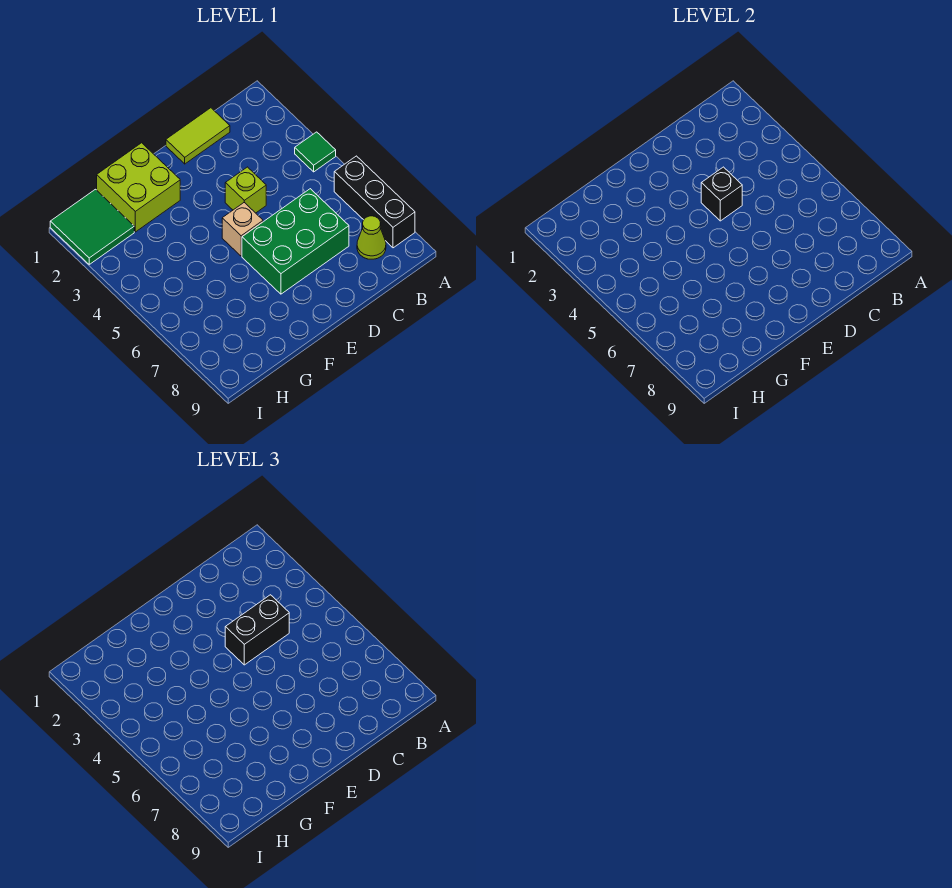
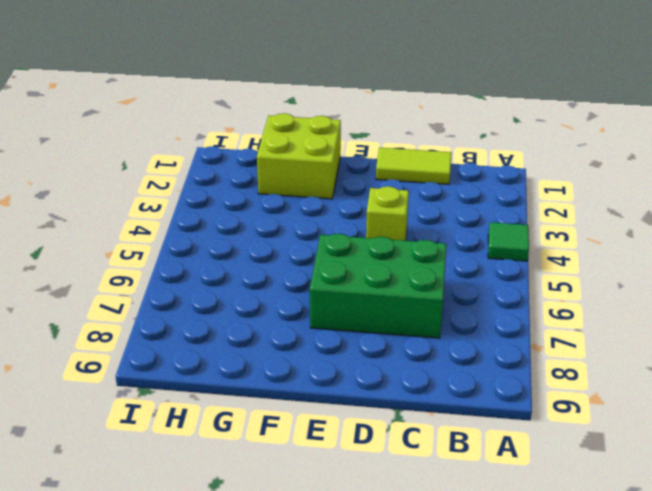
none -> black 1x3 brick [334,156,415,248]
none -> lime 1x1 cone [357,216,386,259]

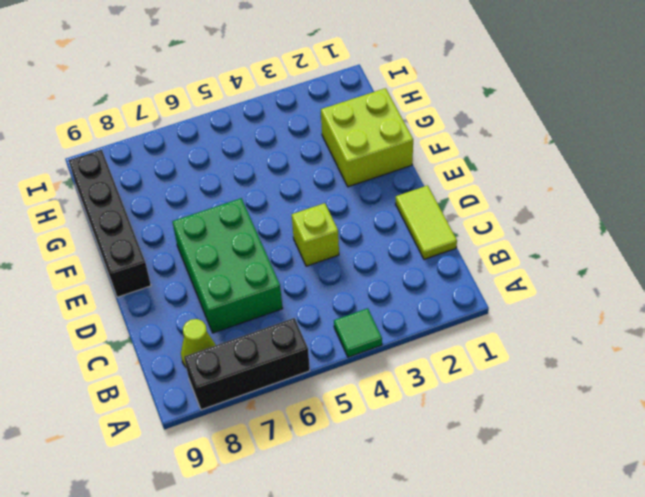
black 1x4 brick [69,150,151,297] -> none
none -> tan 1x1 brick [222,203,263,256]
none -> green 2x2 tile [50,189,134,264]

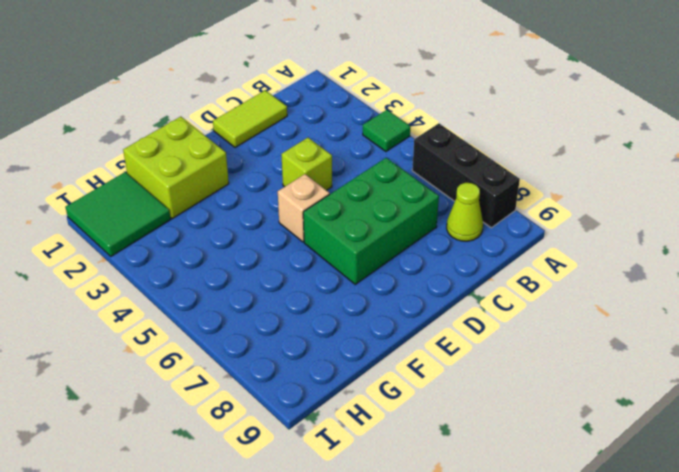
none -> black 1x1 brick [701,167,742,221]
none -> black 1x2 brick [225,595,289,665]

